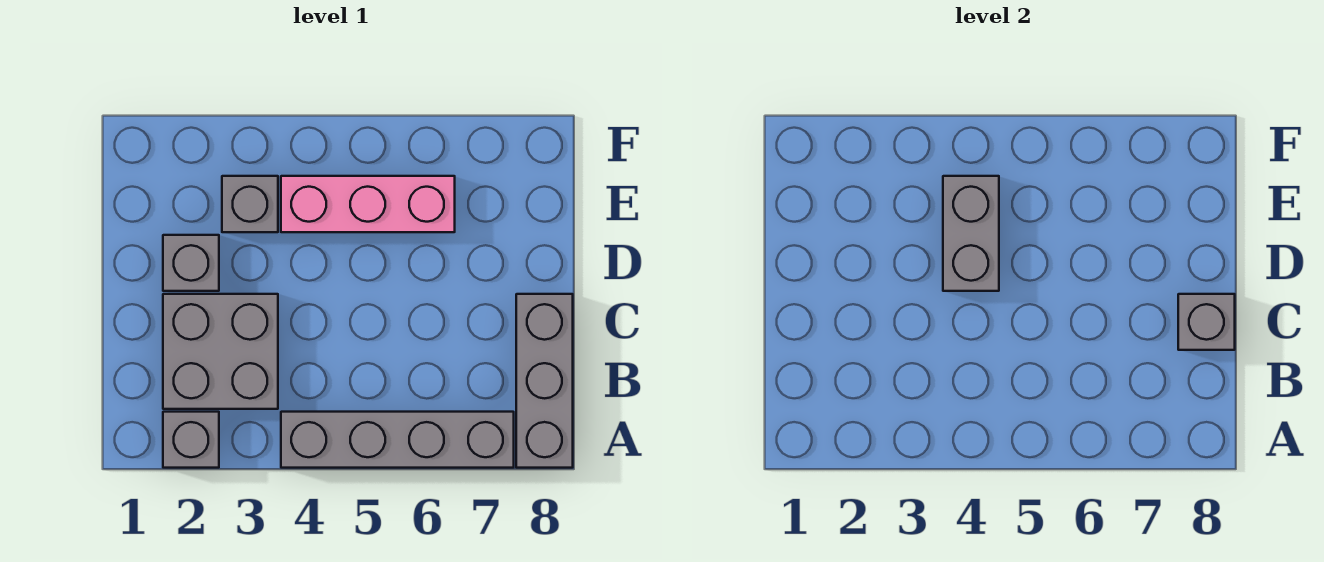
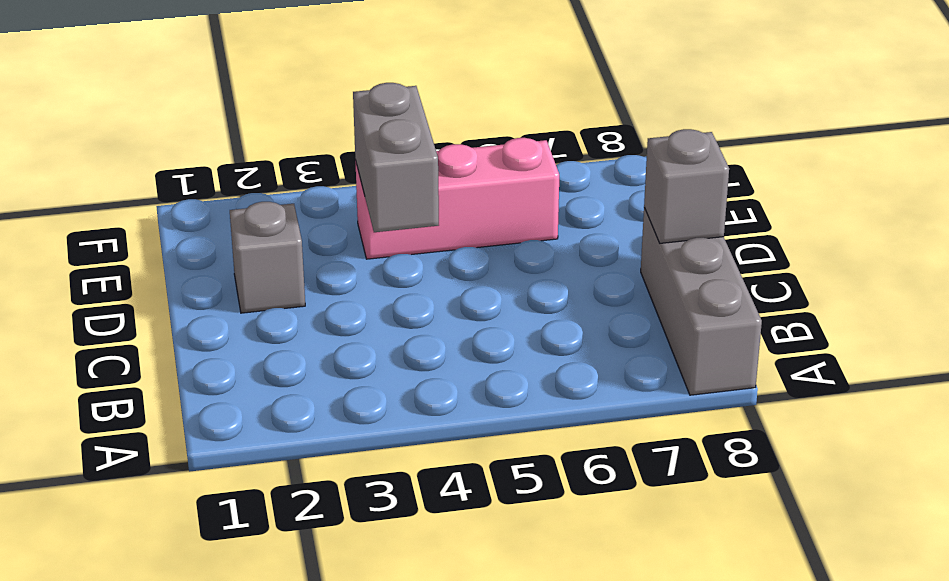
none -> grey 1x1 brick [163,412,219,468]
none -> grey 1x4 brick [281,412,514,468]

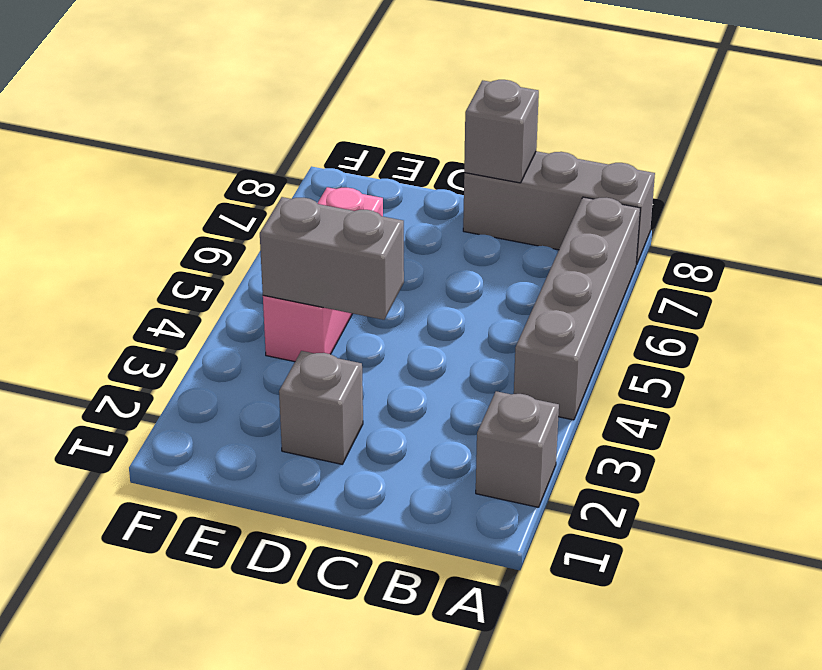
none -> grey 2x2 brick [163,294,278,409]
none -> grey 1x1 brick [222,176,278,232]

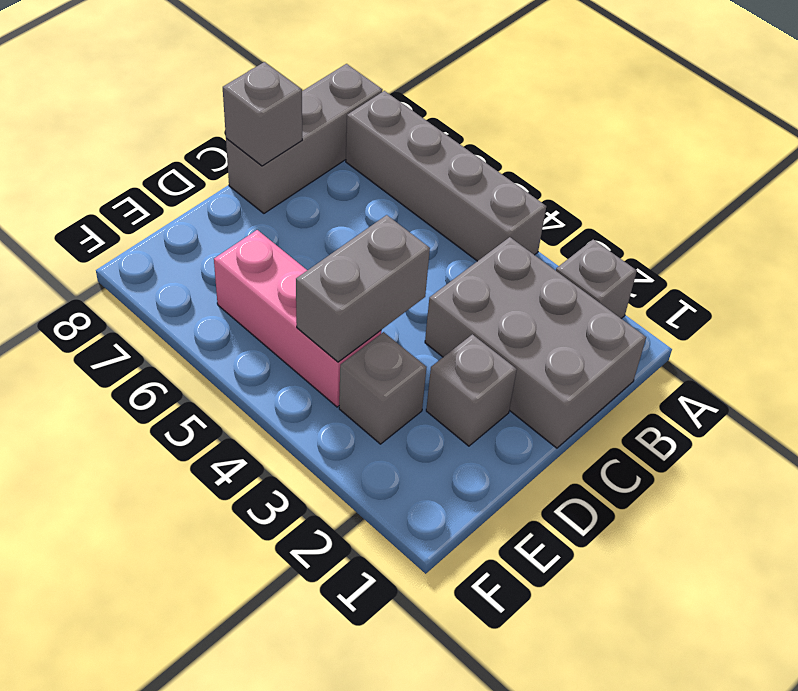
grey 2x3 brick [425,237,646,448] -> grey 2x2 brick [163,294,278,409]

